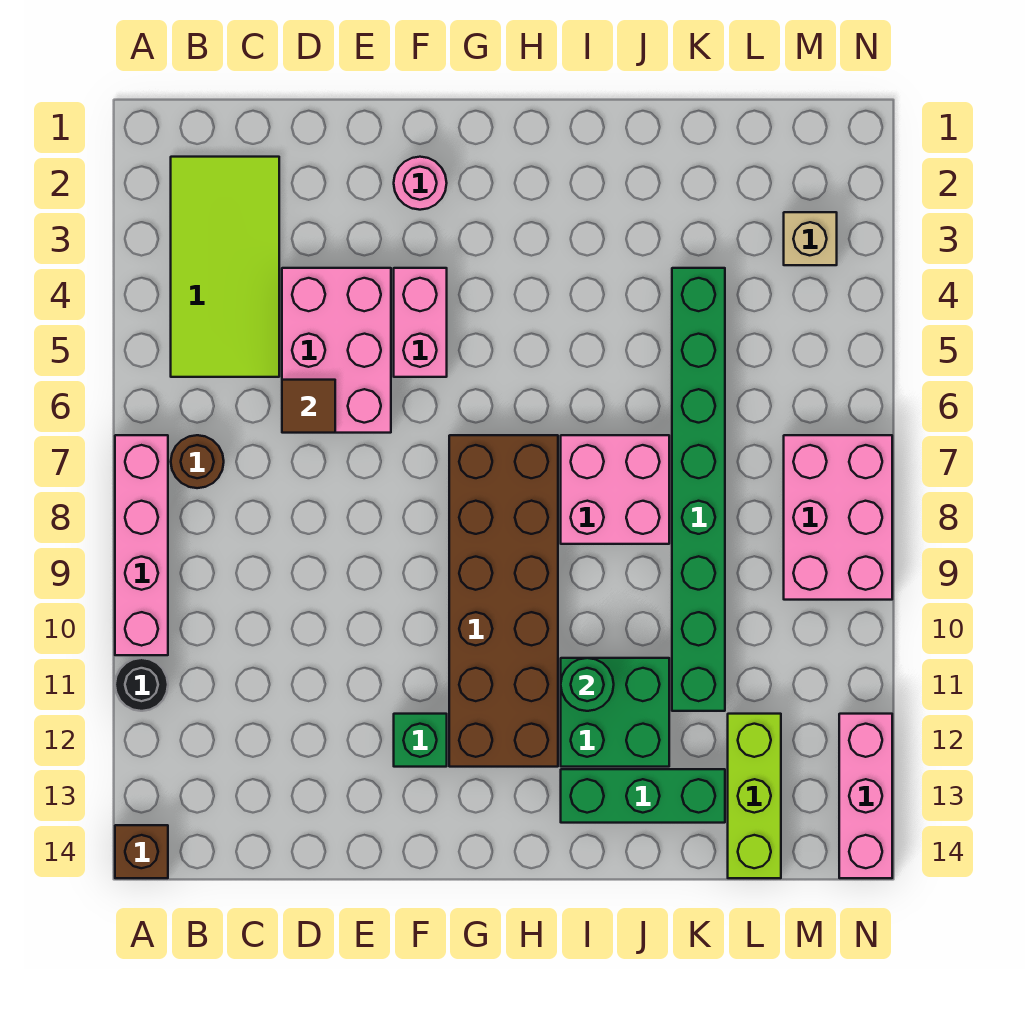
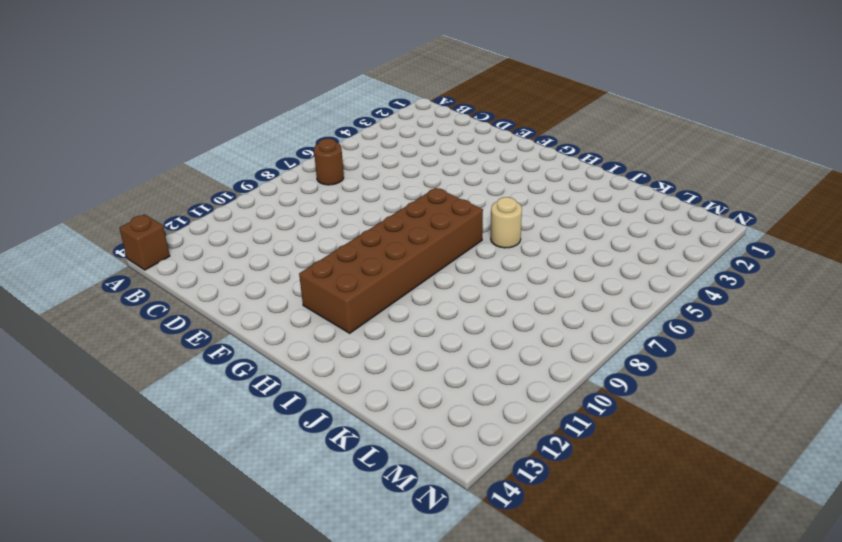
tan 1x1 round brick [491,197,522,248] -> none
none -> pink 1x4 brick [115,435,168,655]
none -> black 1x1 round brick [115,658,168,711]
none -> lime 2x4 tile [171,157,279,377]

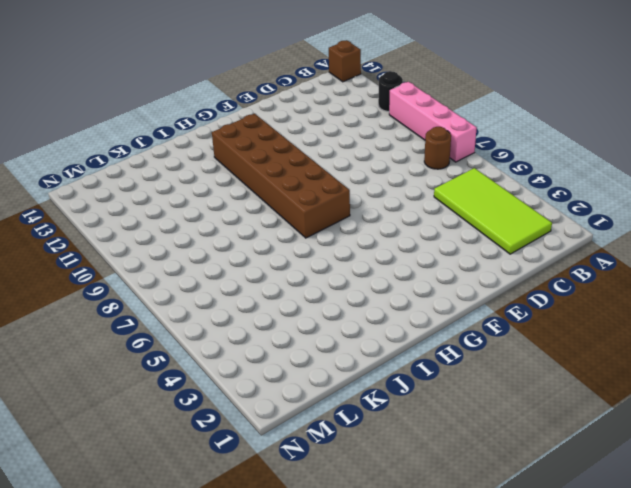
none -> pink 2x3 brick [282,268,391,433]
none -> pink 1x1 round brick [394,157,447,210]
none -> pink 1x2 brick [394,268,447,377]

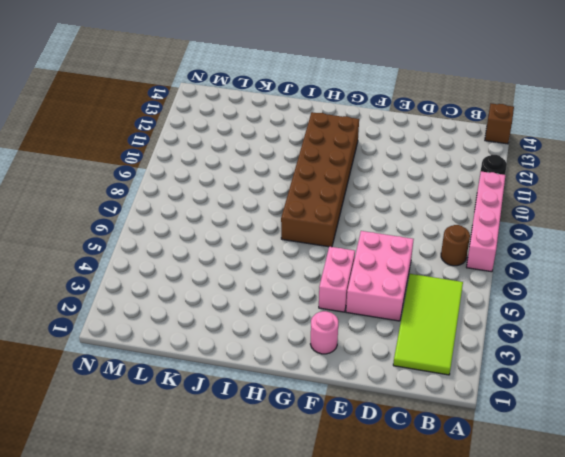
none -> green 1x1 brick [394,714,447,767]
none -> pink 2x2 brick [561,435,669,544]
none -> green 2x2 brick [561,658,669,767]

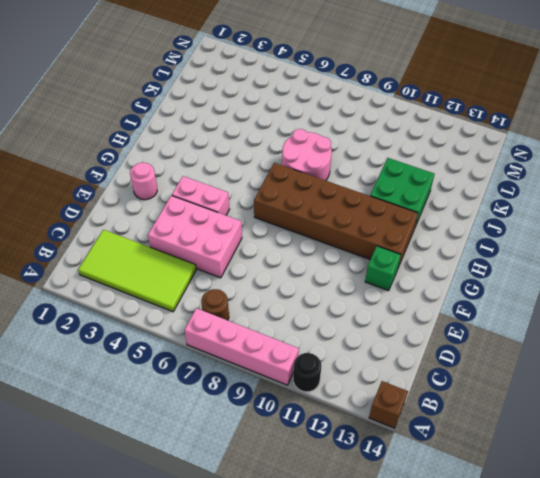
pink 2x2 round brick [282,129,332,181] -> pink 2x2 brick [561,435,669,544]
none -> green 1x3 brick [561,769,725,823]
none -> green 1x8 brick [672,268,725,711]
none -> lime 1x3 brick [728,714,781,878]

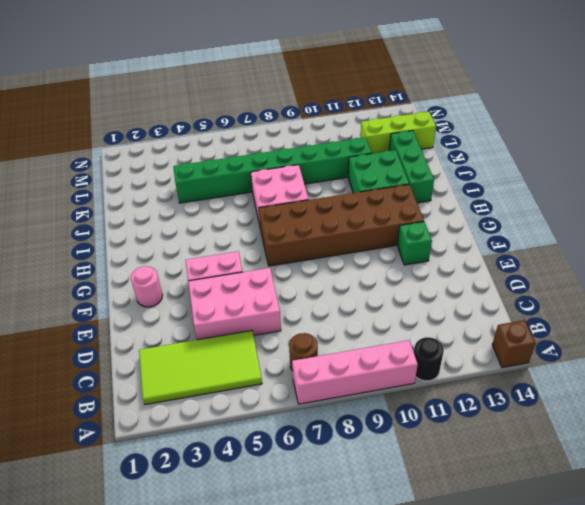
none -> tan 1x1 brick [784,212,837,265]
none -> pink 2x3 brick [784,435,892,600]
none -> pink 1x3 brick [839,714,892,878]

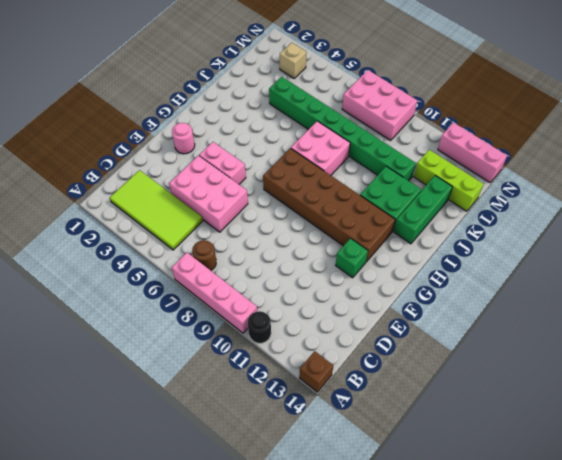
none -> brown 1x1 tile [282,380,335,433]
none -> green 1x1 round brick [561,658,614,711]

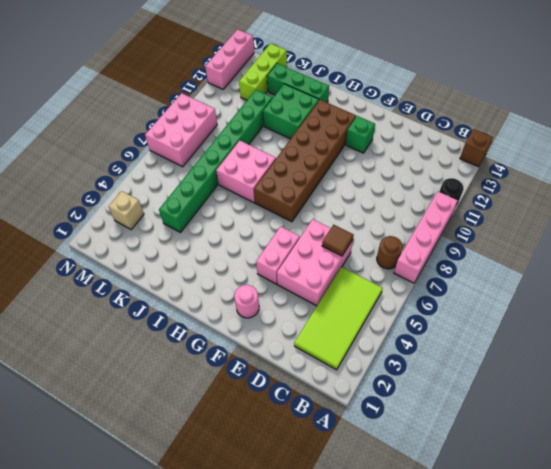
none -> green 1x1 round brick [561,658,614,711]

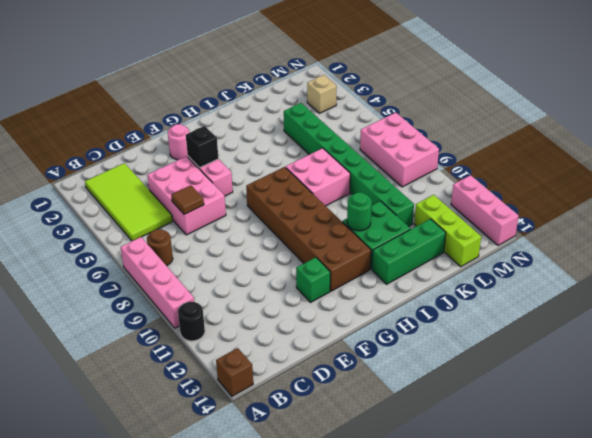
black 1x1 brick [186,126,218,168] -> none

